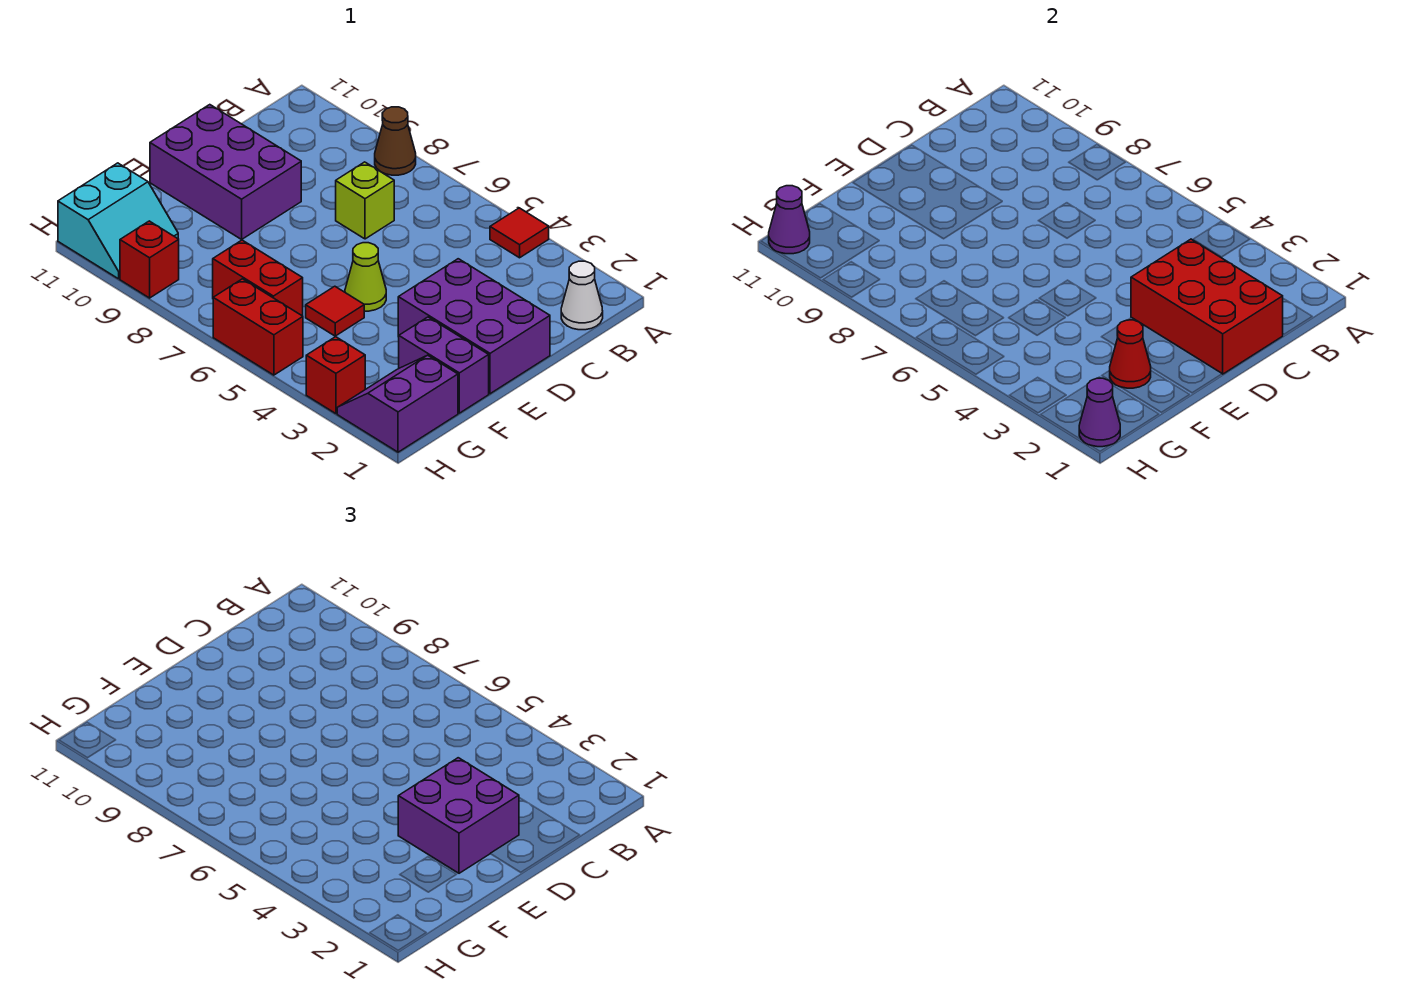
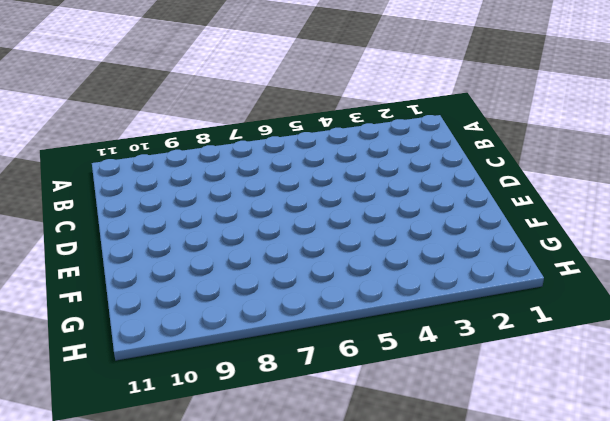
none -> red 1x1 tile [490,208,549,258]
none -> brown 1x1 cone [375,107,416,175]
none -> white 1x1 cone [561,261,603,330]

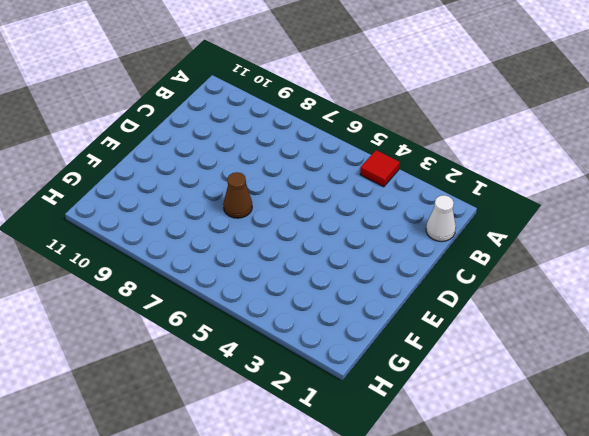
brown 1x1 cone [223,172,252,218] -> brown 1x1 cone moved to [375,107,416,175]
none -> lime 1x1 brick [336,162,394,239]
none -> purple 2x3 brick [398,259,550,394]
none -> purple 2x3 brick [150,105,301,239]

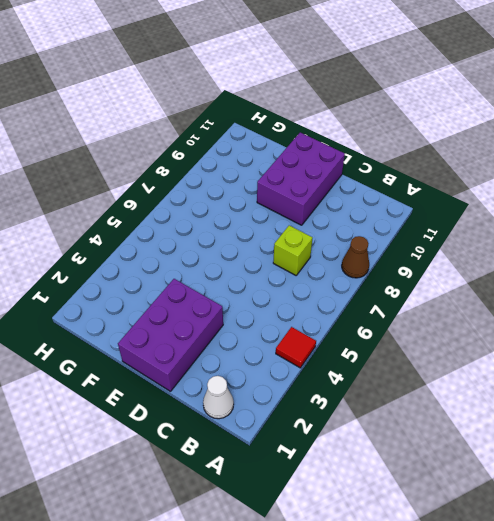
none -> lime 1x1 cone [345,243,386,311]
none -> purple 1x2 brick [399,317,489,413]
none -> red 1x1 tile [306,286,364,336]

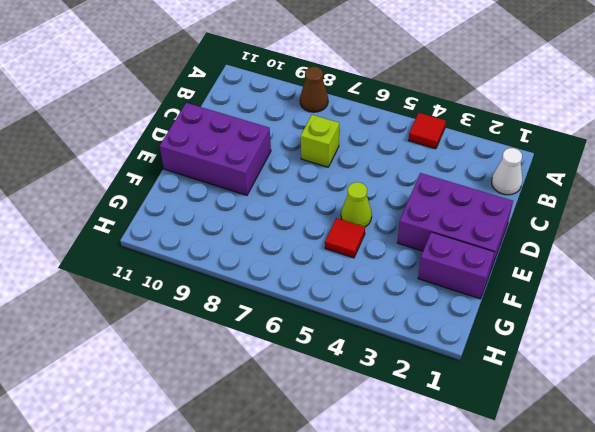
none -> purple 2x2 slope [337,355,458,452]
none -> red 1x2 brick [213,240,303,316]
none -> cyan 2x2 slope [58,163,178,279]

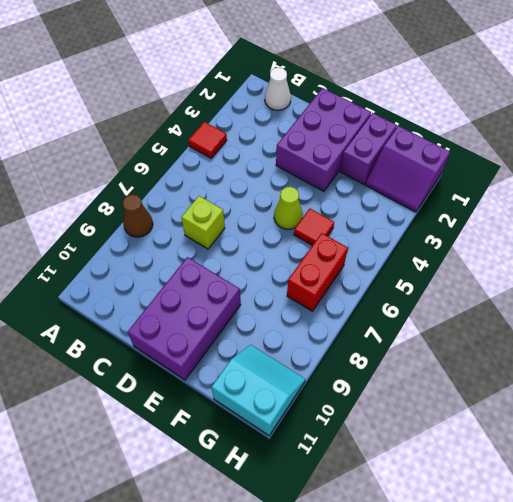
none -> red 1x1 brick [306,337,365,414]
none -> red 1x2 brick [213,279,303,375]
none -> red 1x1 brick [120,221,179,298]

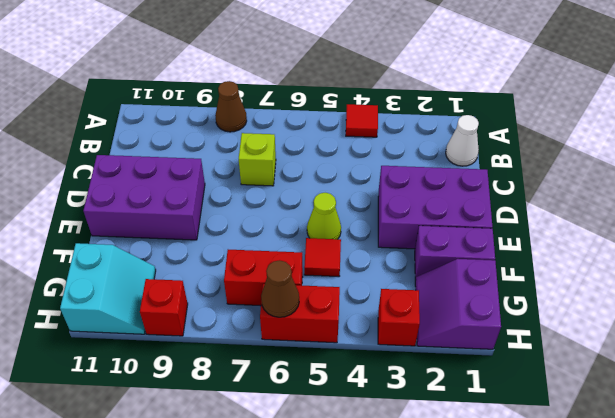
brown 1x1 cone [261,260,299,317] -> none
none -> red 2x3 brick [1131,239,1283,374]
none -> red 1x1 cone [1110,320,1151,388]
none -> purple 1x1 cone [1079,378,1120,447]

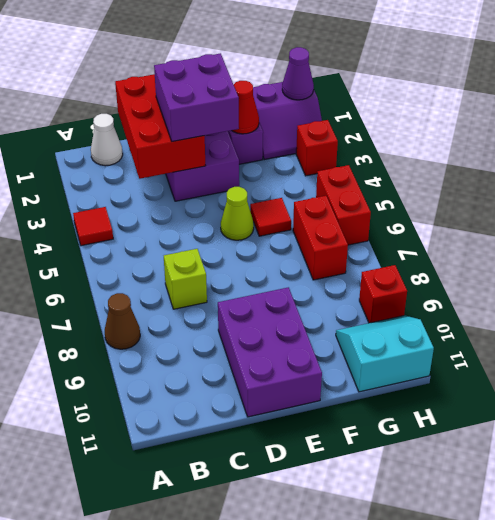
none -> purple 1x1 cone [769,186,810,254]

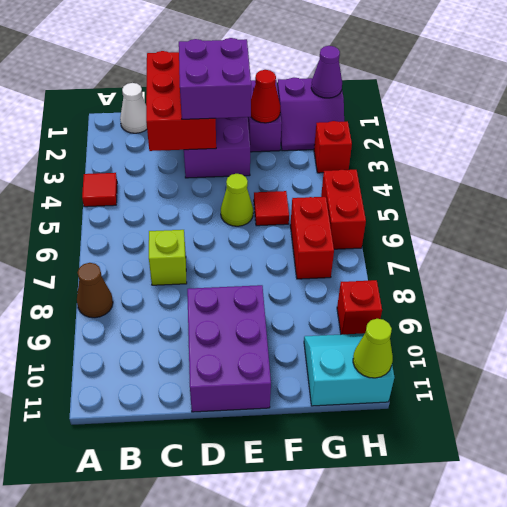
lime 1x1 cone [353,319,393,378] -> purple 1x1 cone [769,186,810,254]

